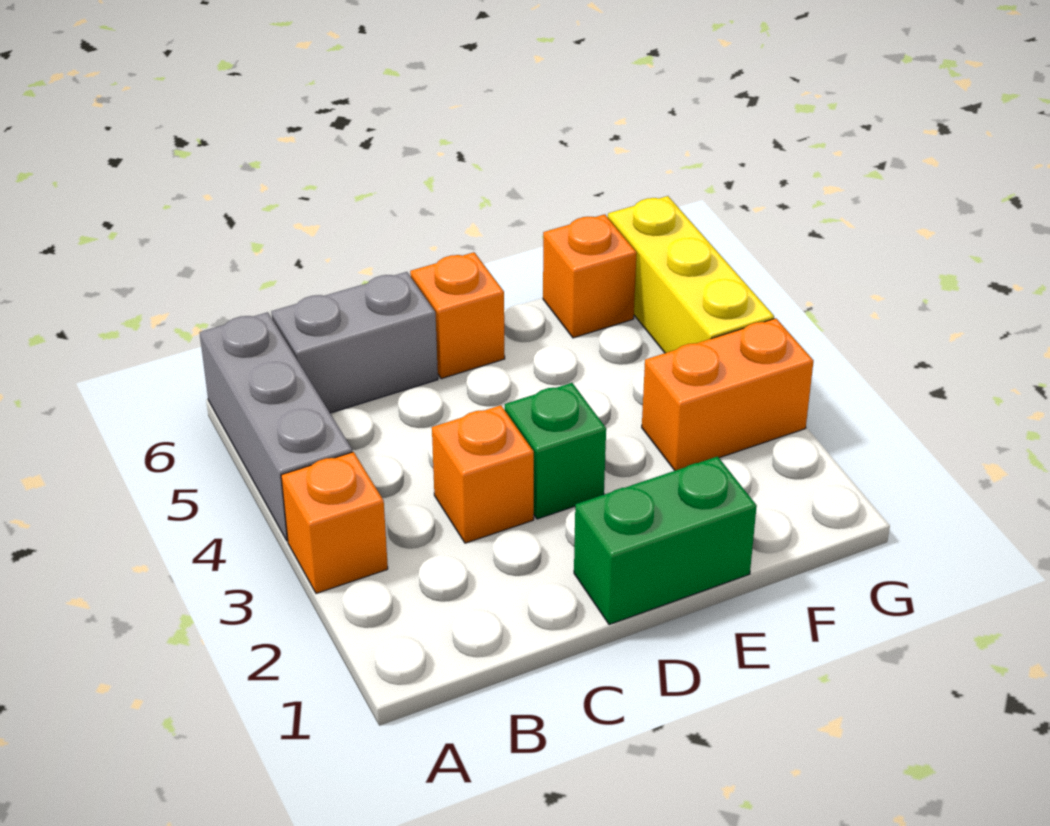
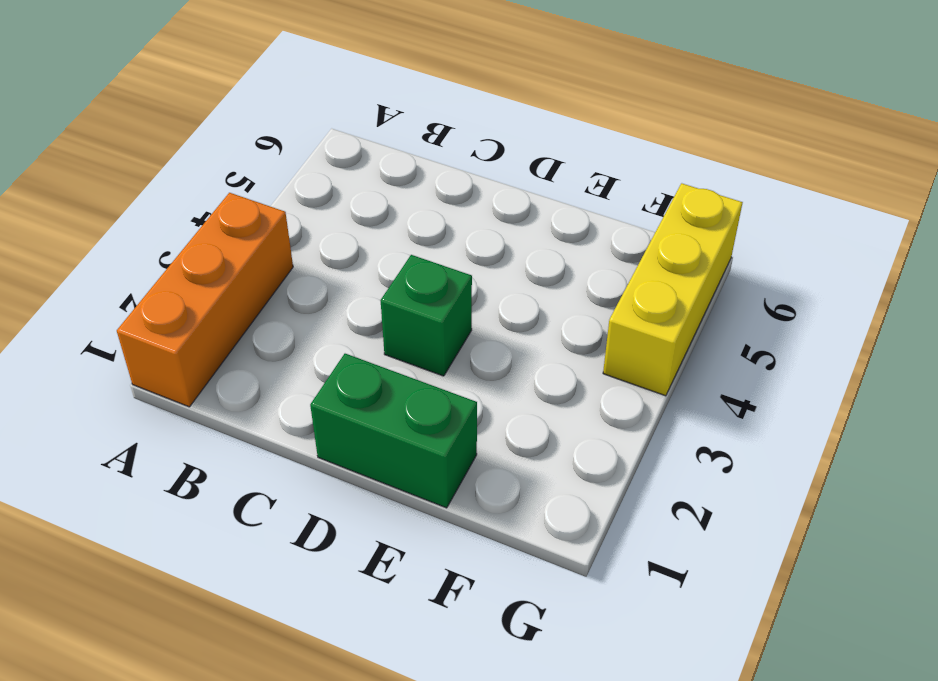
orange 1x3 brick [117,193,293,407] -> orange 1x1 brick [281,452,388,593]
none -> grey 1x3 brick [200,312,352,541]
none -> grey 1x2 brick [271,272,438,413]

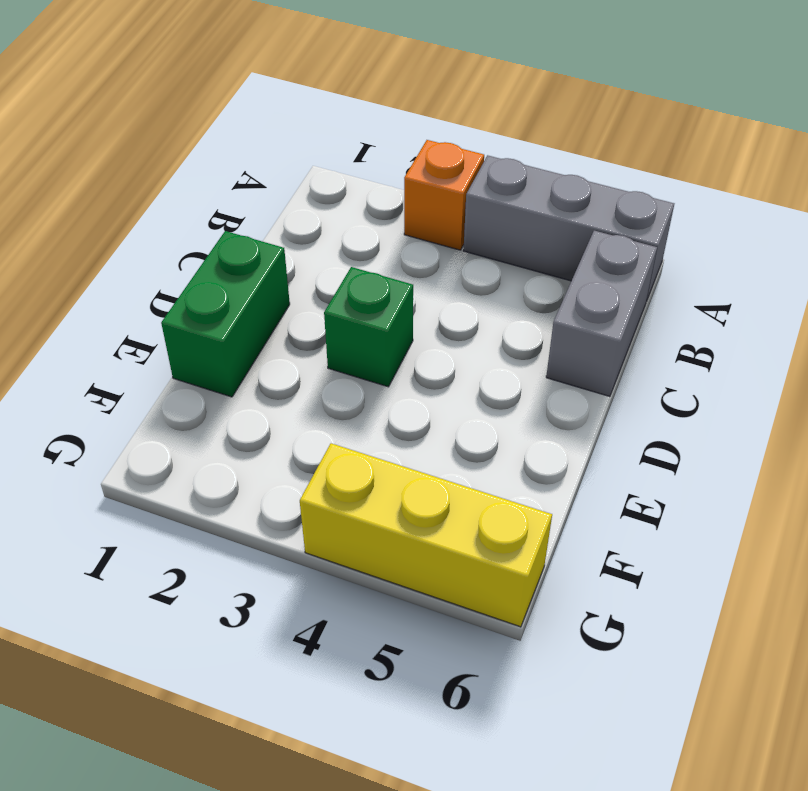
none -> orange 1x1 brick [432,405,534,543]
none -> orange 1x1 brick [410,252,505,379]

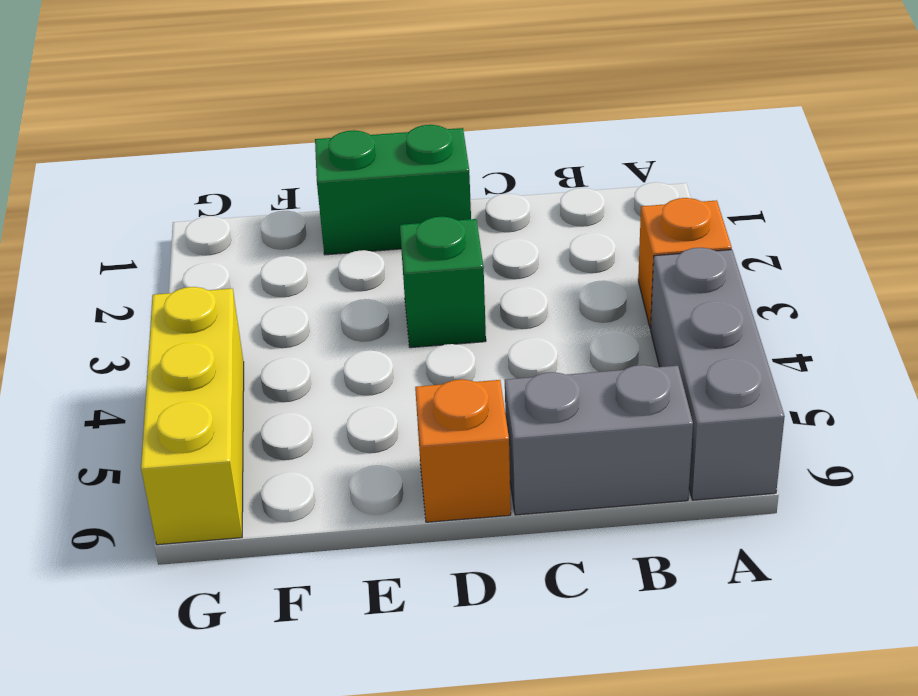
none -> orange 1x1 brick [432,405,534,543]
none -> orange 1x2 brick [642,318,813,471]

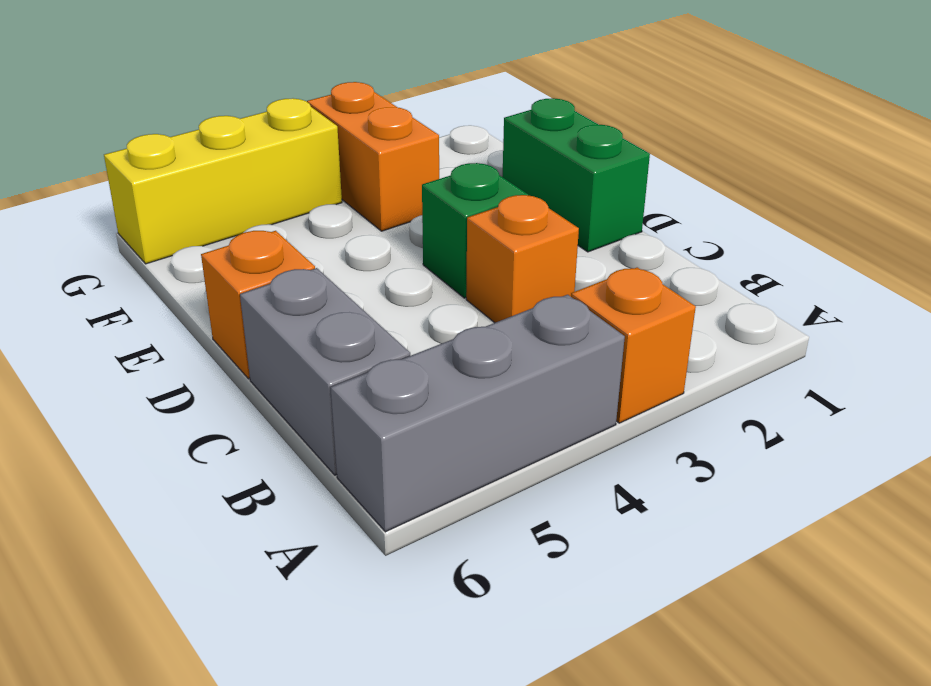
none -> orange 1x1 brick [543,214,637,338]

